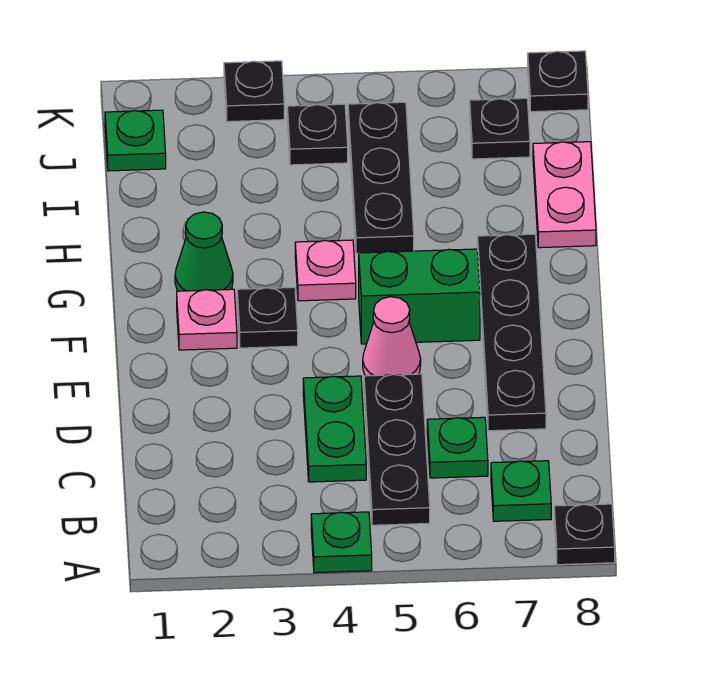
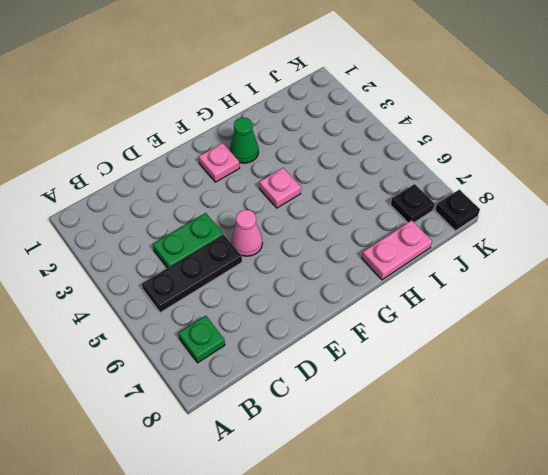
none -> green 1x1 plate [311,512,372,573]
none -> black 1x1 plate [554,504,615,565]
none -> green 1x1 plate [427,417,488,478]

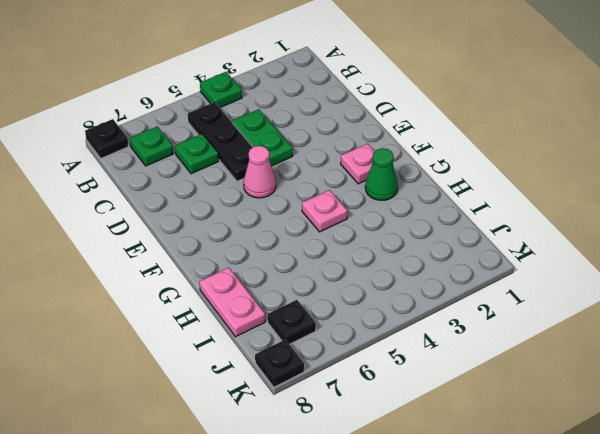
none -> black 1x4 plate [478,234,546,431]
none -> black 1x1 plate [237,287,298,348]
none -> green 1x2 brick [359,249,480,344]

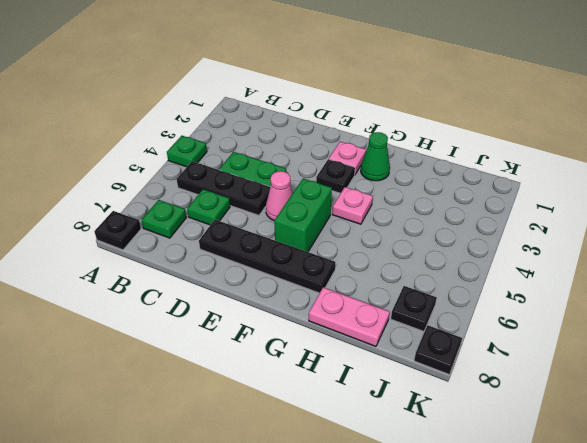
none -> black 1x3 plate [348,102,414,254]
none -> green 1x1 plate [105,110,166,171]
none -> black 1x1 plate [287,104,348,165]

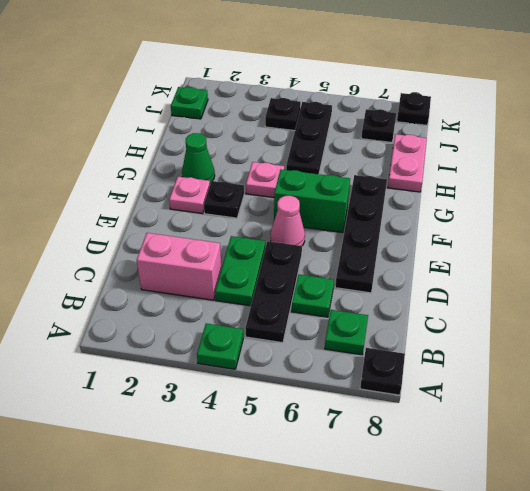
pink 1x2 brick [137,233,221,300] -> none
none -> black 1x1 plate [224,61,284,122]

